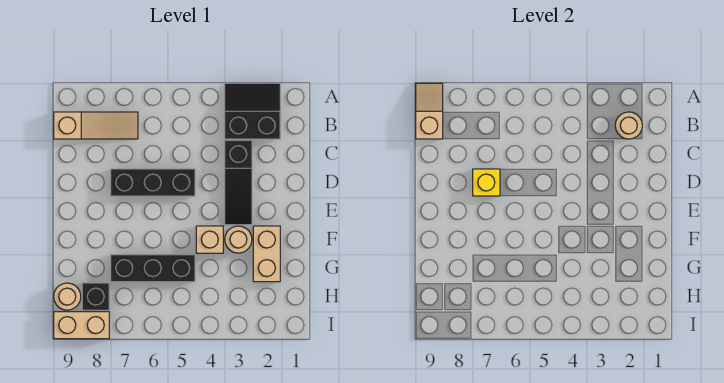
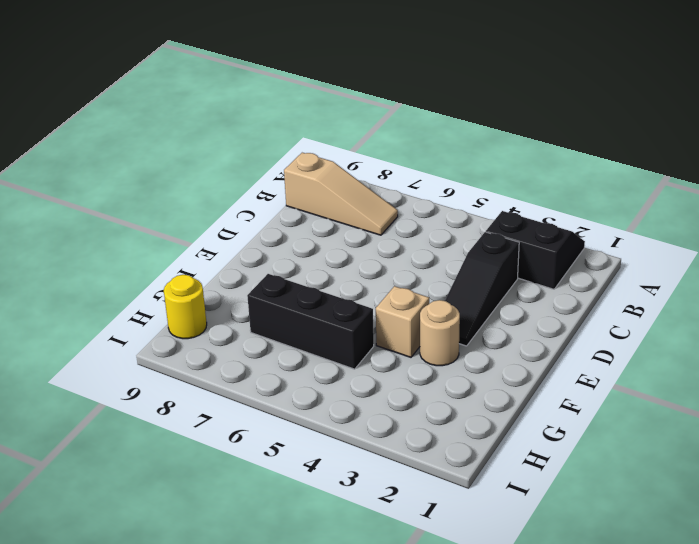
yellow 1x1 round brick [164,275,207,339] -> tan 1x1 round brick [54,283,81,310]
none -> black 1x3 brick [111,169,195,196]
none -> tan 1x2 brick [253,226,280,282]
none -> black 1x1 brick [82,283,109,310]

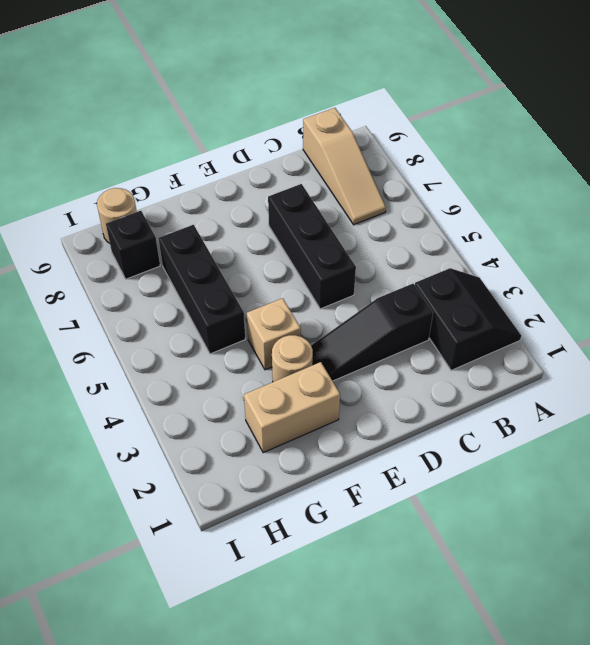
none -> tan 1x2 brick [54,312,109,339]
none -> tan 1x2 slope [416,83,443,139]
none -> tan 1x1 round brick [615,112,642,139]

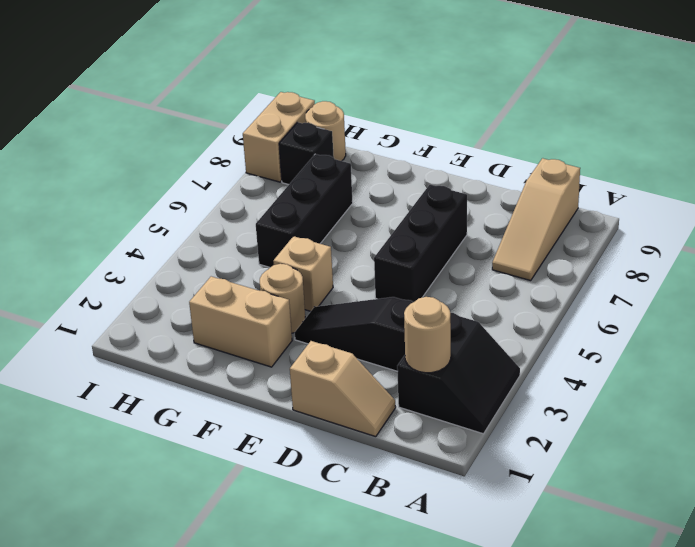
tan 1x2 slope [290,341,396,437] -> tan 1x2 slope moved to [416,83,443,139]
none -> yellow 1x1 brick [473,169,500,196]

